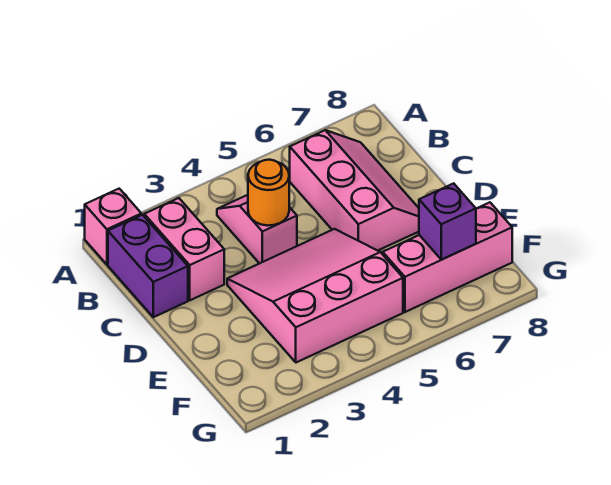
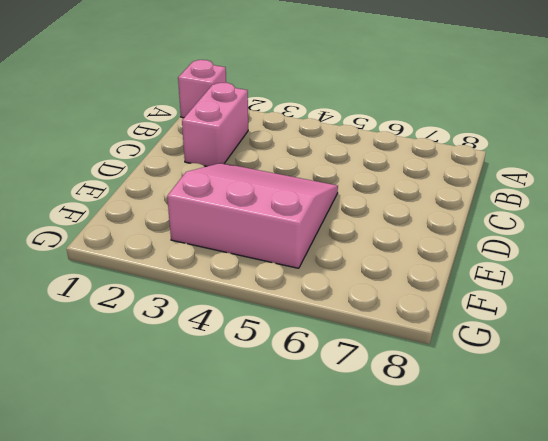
none -> purple 1x2 brick [108,215,188,317]
none -> pink 1x2 slope [217,195,297,264]

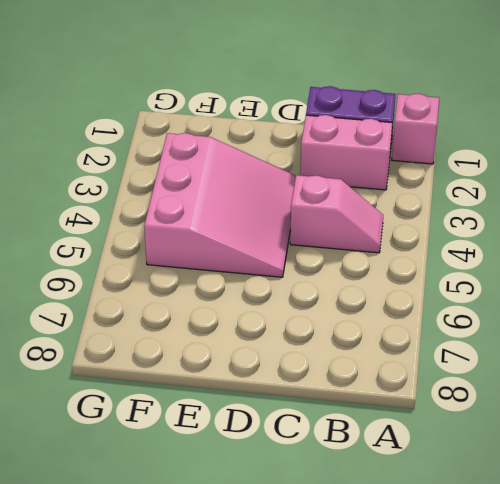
none -> pink 2x3 slope [290,130,419,251]
none -> pink 1x3 brick [383,202,512,312]

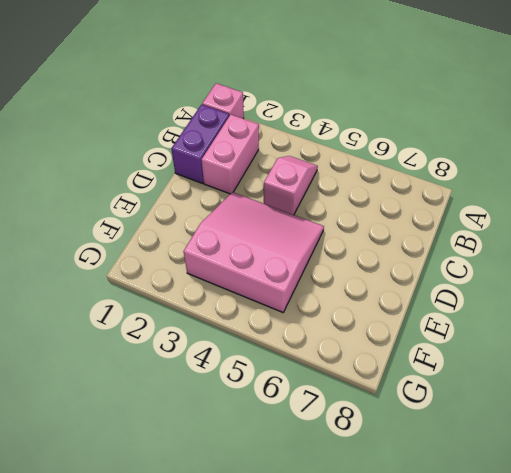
none -> pink 2x3 slope [290,130,419,251]
none -> pink 1x3 brick [383,202,512,312]

